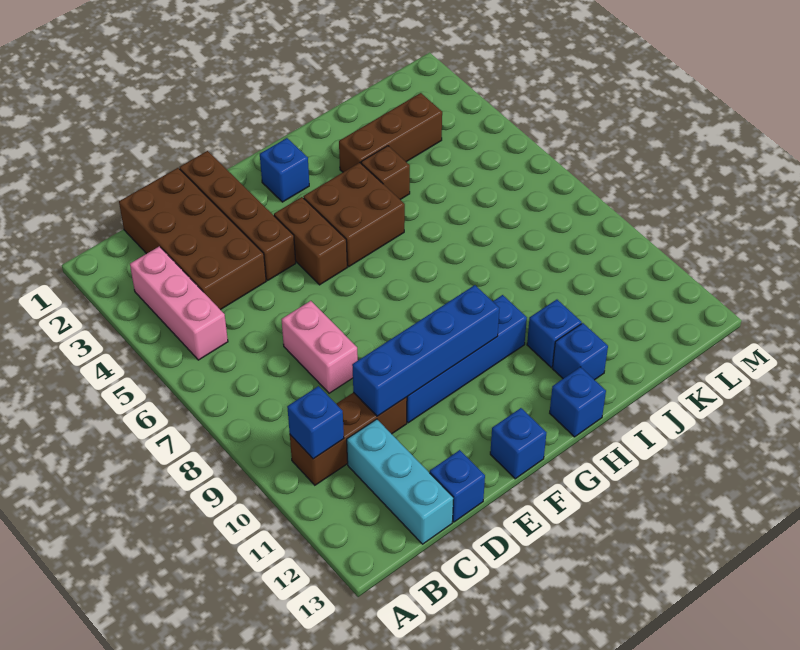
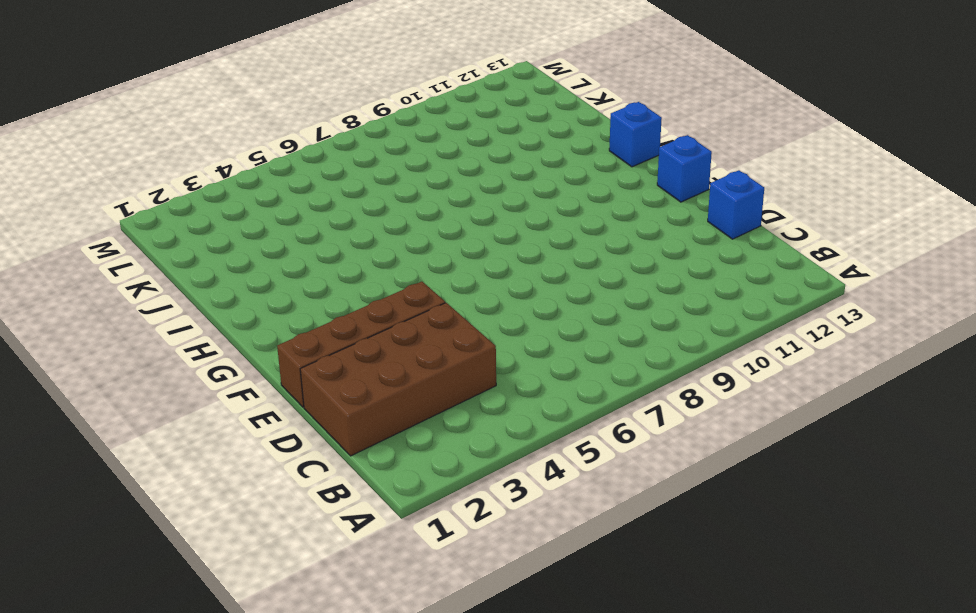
none -> pink 1x3 brick [130,246,228,360]
none -> brown 1x3 brick [290,392,407,485]
none -> cyan 1x3 brick [347,419,453,544]

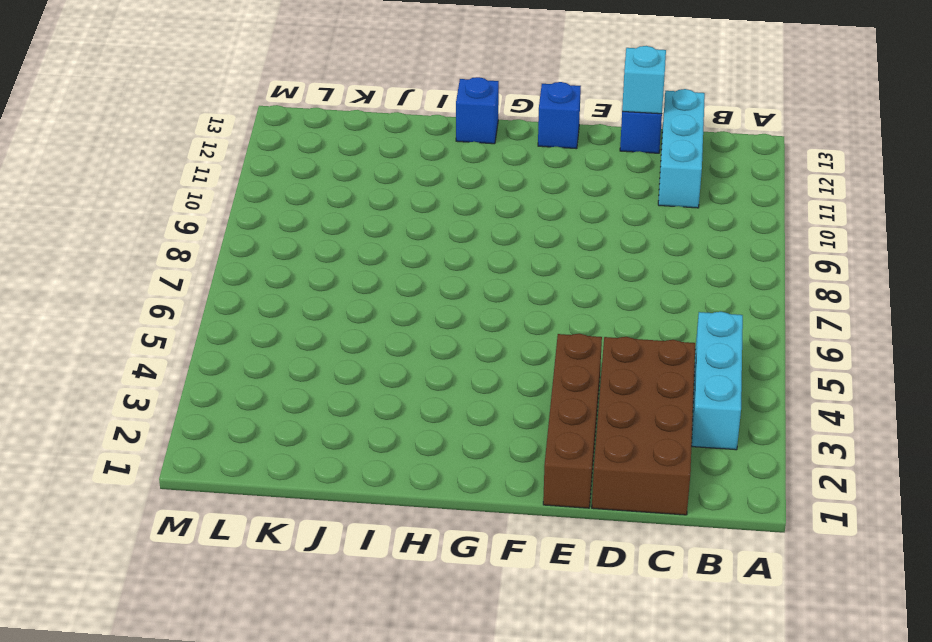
cyan 1x3 brick [692,312,743,450] -> pink 1x3 brick [130,246,228,360]
cyan 1x1 brick [622,46,666,114] -> none
none -> brown 1x3 brick [290,392,407,485]
none -> pink 1x2 brick [281,301,358,393]
none -> blue 1x4 brick [407,295,527,423]

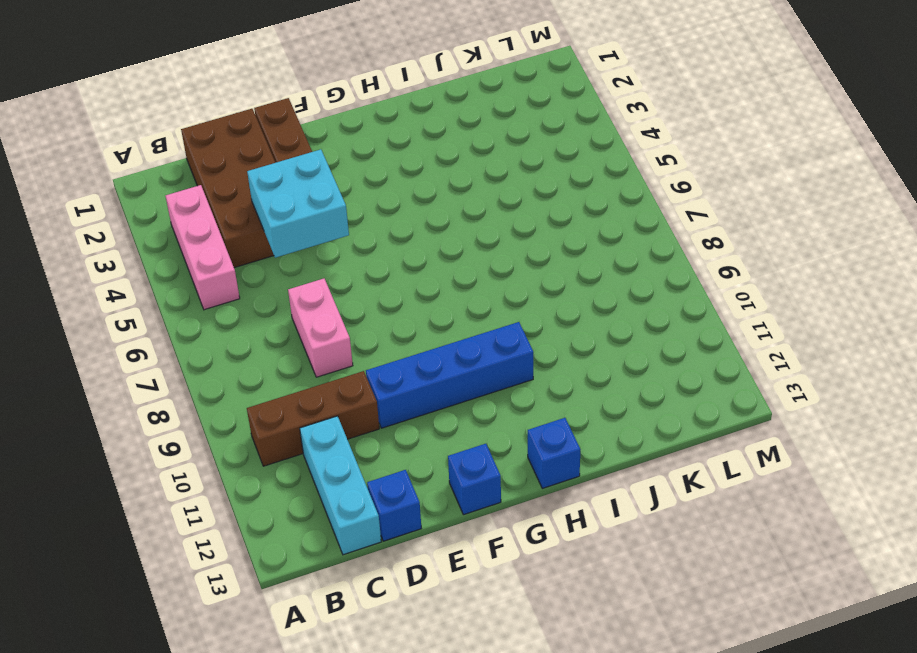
cyan 2x2 brick [247,149,349,258] -> none
none -> brown 1x2 brick [274,197,347,285]
none -> blue 1x1 brick [260,138,309,202]
none -> brown 2x2 brick [303,163,405,267]

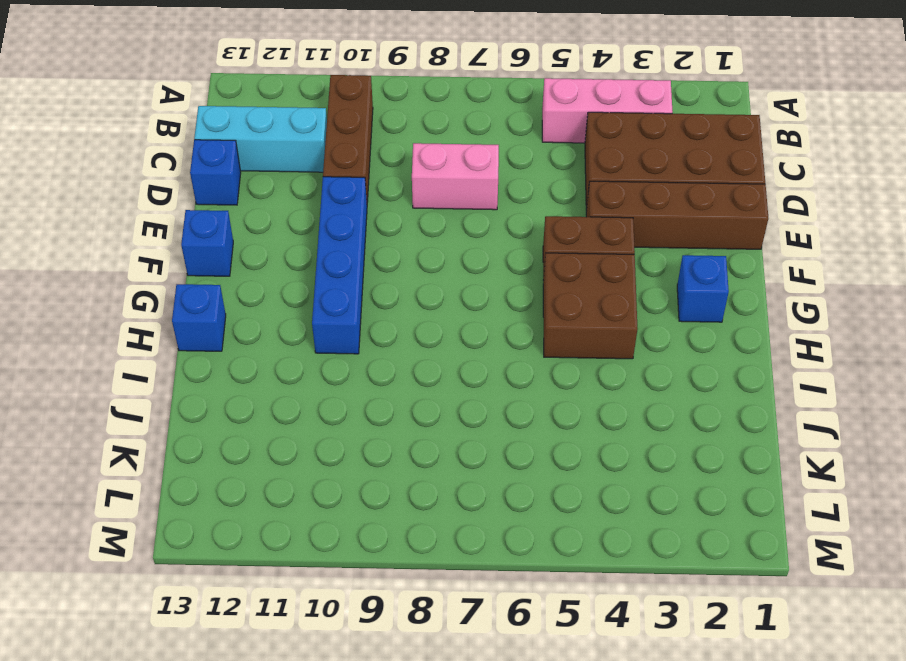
none -> brown 1x3 brick [339,93,442,172]
none -> brown 1x1 brick [361,146,410,200]
none -> blue 1x1 brick [527,300,582,367]

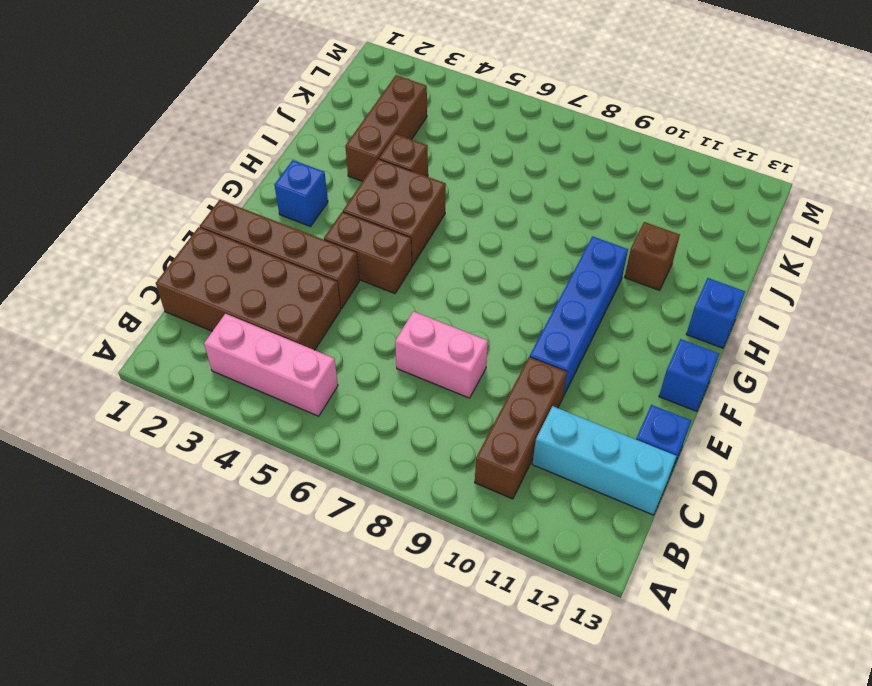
brown 1x1 brick [625,222,680,290] -> blue 1x1 brick [527,300,582,367]
none -> blue 1x1 brick [552,323,608,380]
none -> blue 1x1 brick [287,386,344,459]
none -> blue 1x4 brick [352,285,499,416]

